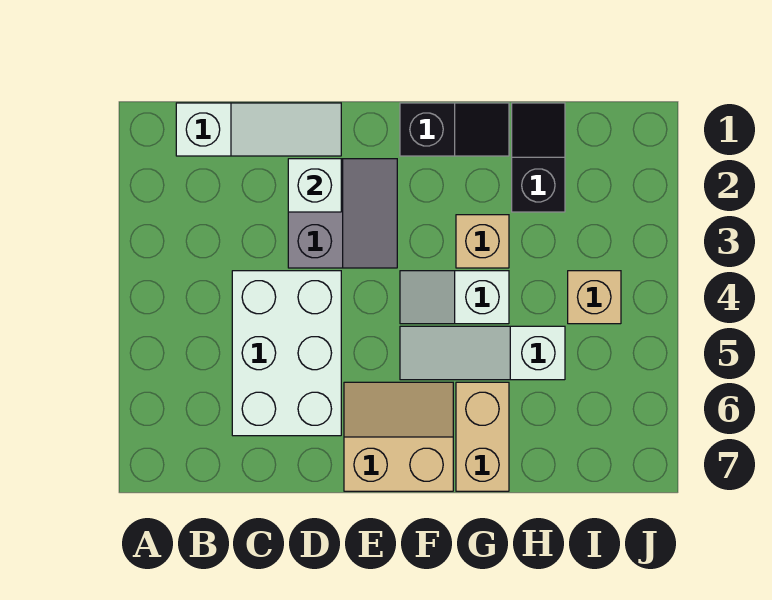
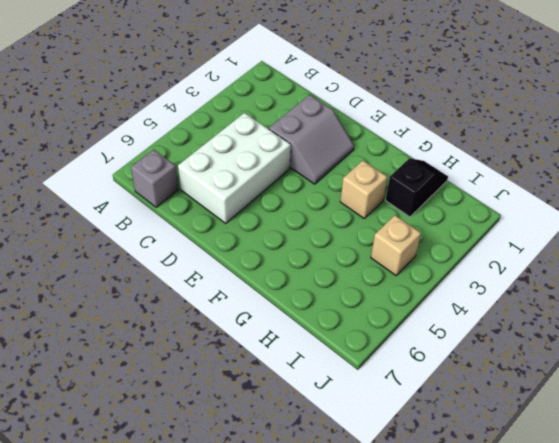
grey 1x1 brick [131,149,178,207] -> none
none -> white 1x3 slope [176,103,341,156]
none -> tan 2x2 slope [344,382,453,491]
none -> black 1x2 slope [400,103,509,156]

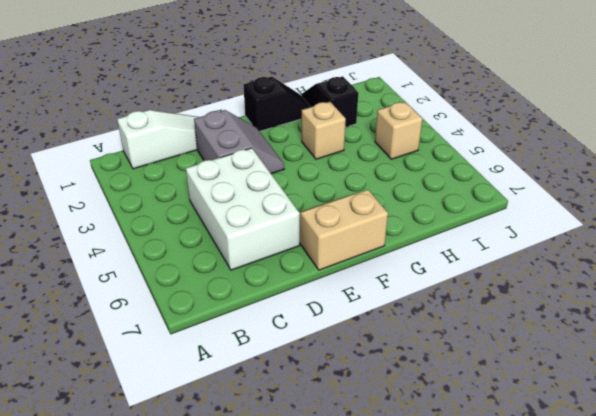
none -> white 1x2 slope [400,271,509,324]
none -> white 1x3 slope [400,326,565,380]
none -> tan 1x2 brick [456,382,509,491]

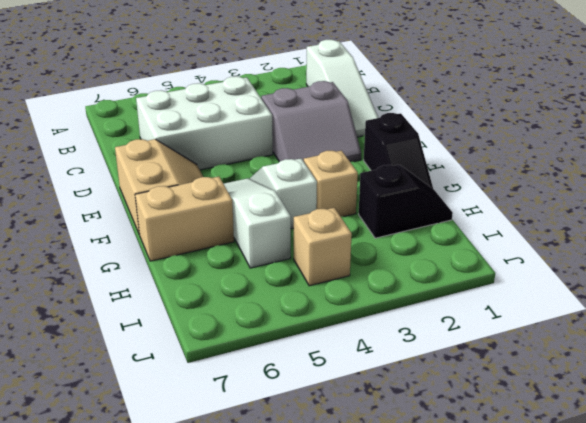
none -> white 1x1 brick [288,159,341,212]

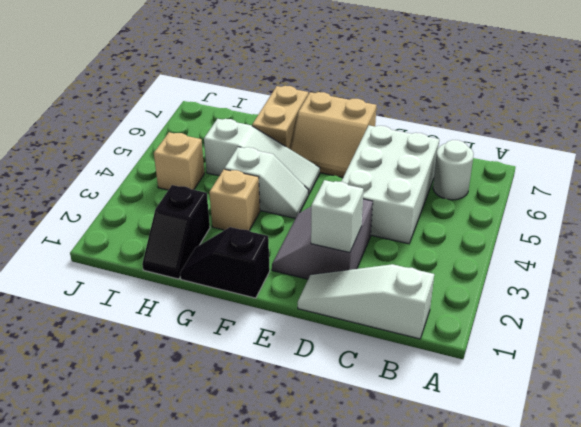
white 1x1 round brick [433,140,474,200] -> none

